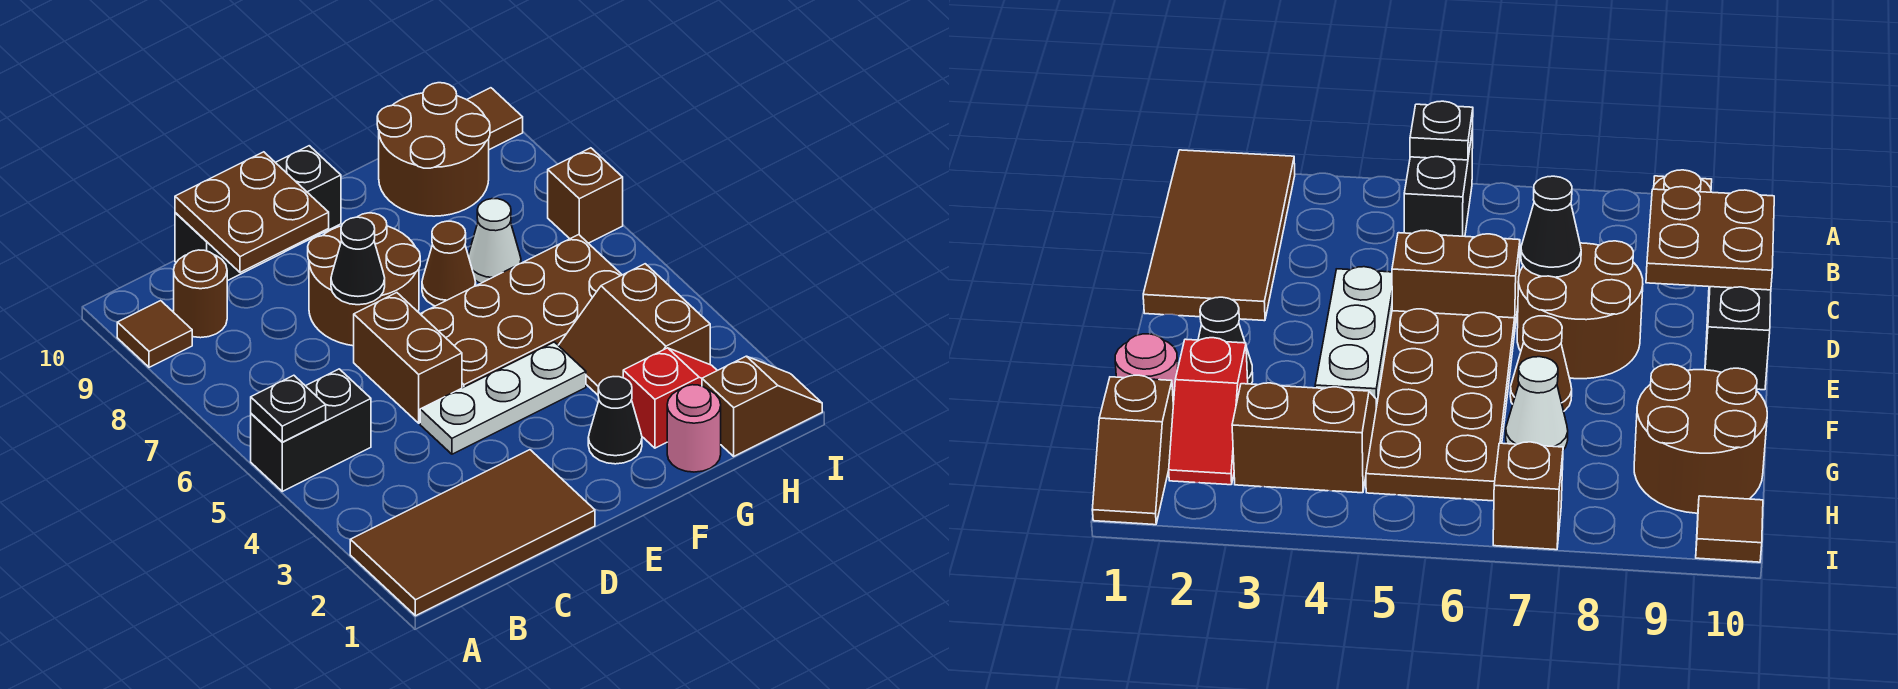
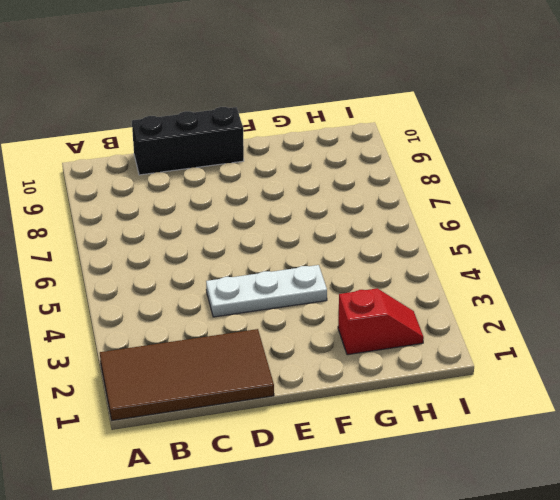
none -> black 1x2 brick [251,369,371,491]
none -> brown 1x1 tile [117,301,192,367]
none -> brown 1x1 round brick [174,250,227,338]

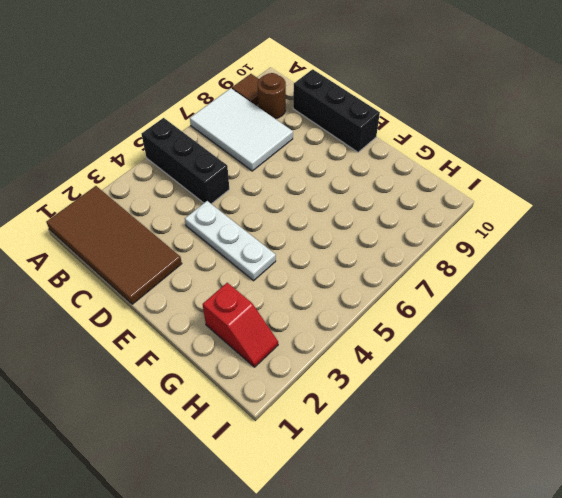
black 1x3 brick [141,118,229,204] -> black 1x2 brick [251,369,371,491]
white 2x3 tile [190,88,293,171] -> none
none -> brown 1x2 brick [354,293,462,423]
none -> brown 2x2 round brick [308,213,420,346]
none -> brown 2x4 plate [421,235,622,388]

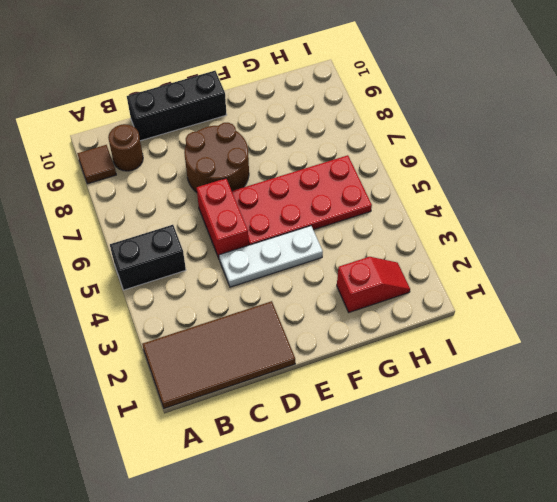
red 1x2 brick [197,178,249,258] -> brown 1x2 brick [354,293,462,423]
red 2x4 plate [232,155,372,245] -> brown 2x4 plate [421,235,622,388]
none -> black 1x1 cone [588,377,642,464]
none -> brown 1x1 cone [422,221,476,306]
none -> pink 1x1 round brick [667,385,721,472]

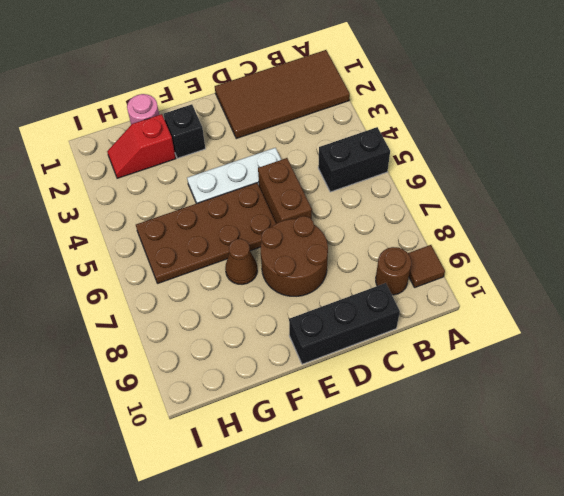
black 1x1 brick [164,104,205,158] -> black 1x1 cone [588,377,642,464]
none -> brown 2x2 slope [558,264,710,395]
none -> white 1x1 cone [468,199,521,283]
none -> brown 2x2 round brick [377,83,490,216]

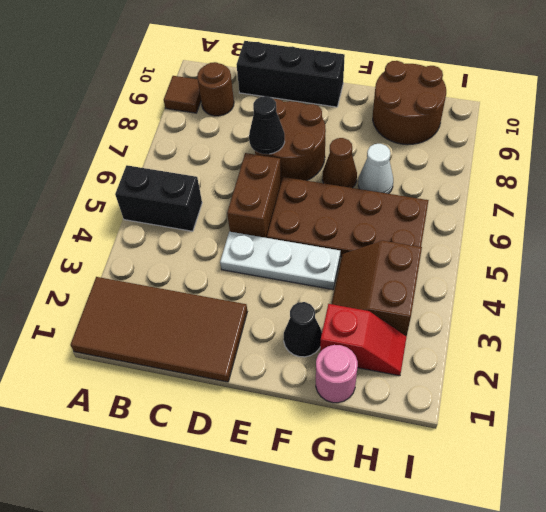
none -> brown 1x2 slope [702,356,822,456]
none -> brown 1x1 brick [548,148,623,243]
none -> brown 1x1 tile [467,88,523,150]

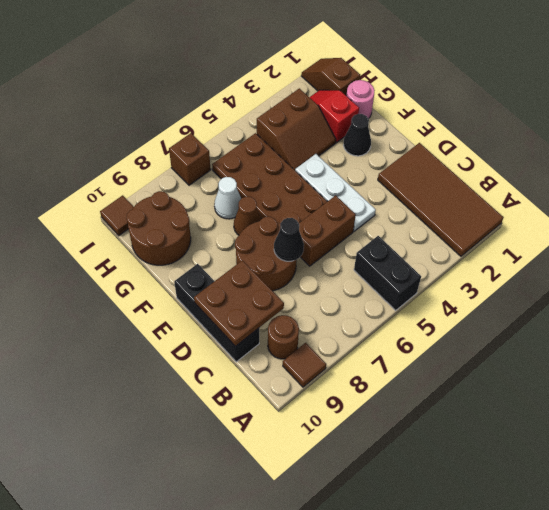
none -> black 1x1 plate [251,375,326,442]

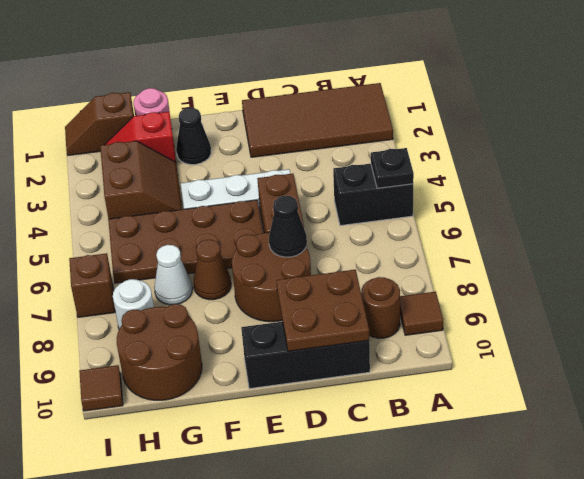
white 1x1 round brick [113,279,154,329] -> none

